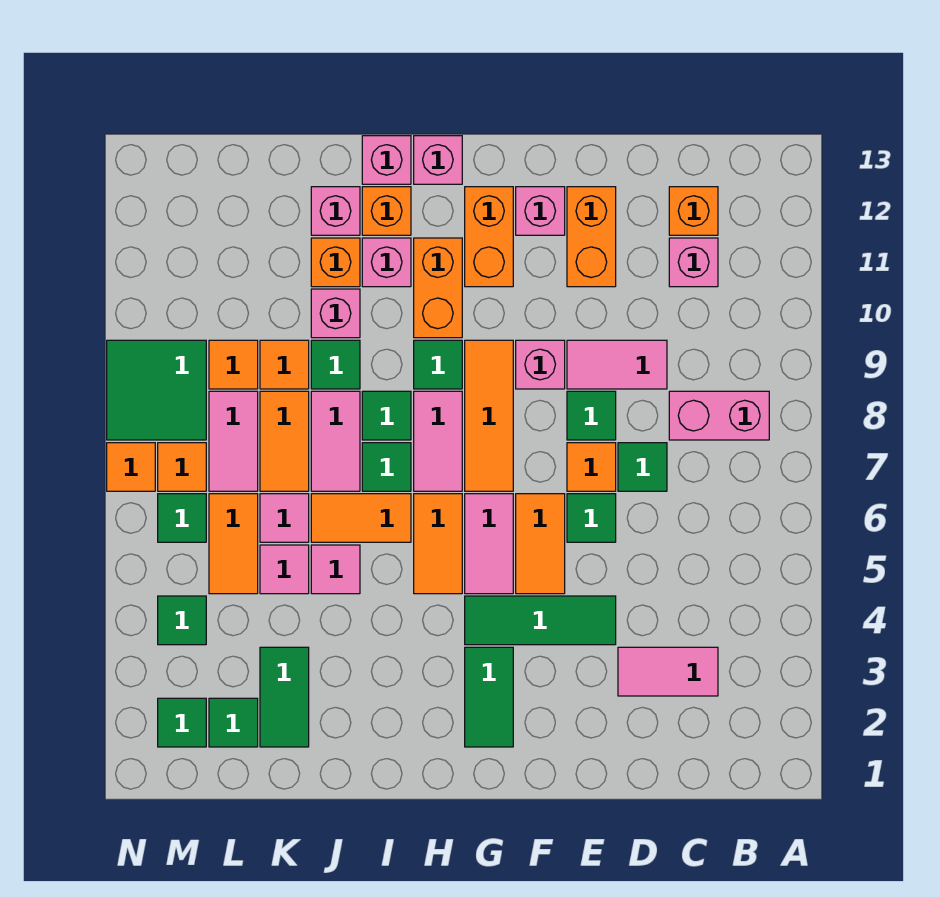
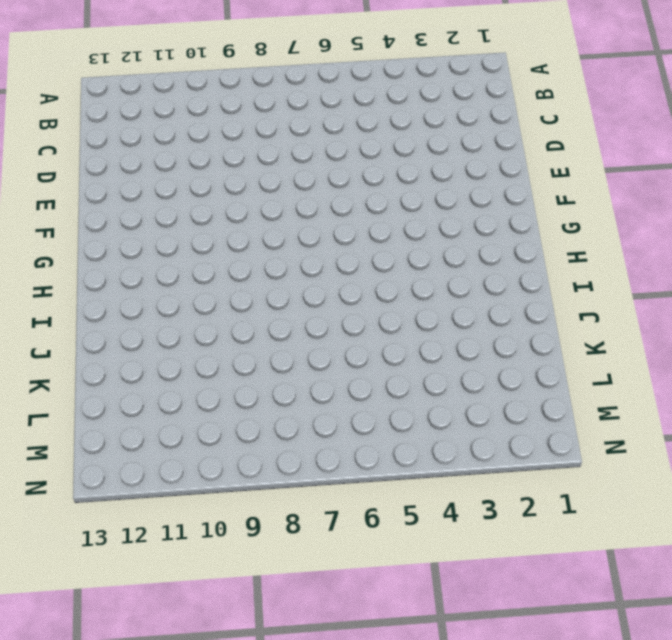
none -> pink 1x2 brick [669,391,769,440]
none -> pink 1x2 tile [618,647,718,696]
none -> pink 1x1 brick [669,238,718,287]
none -> orange 1x1 brick [669,187,718,235]

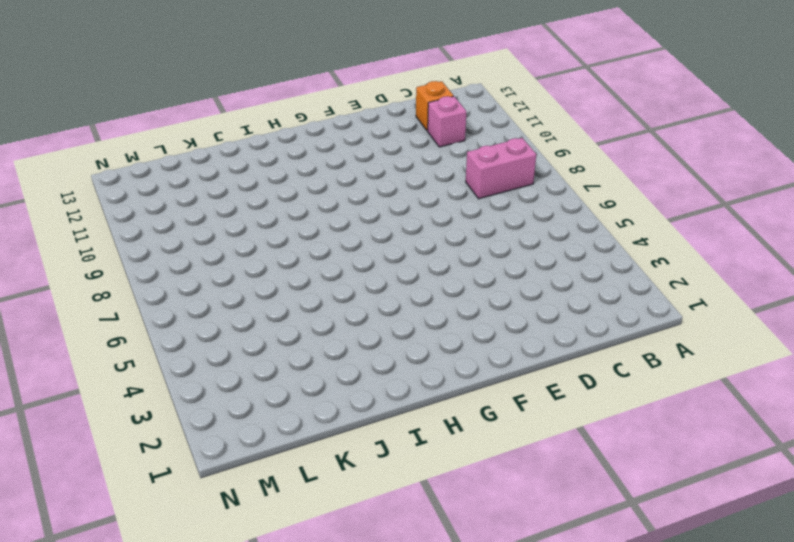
none -> pink 1x2 tile [618,647,718,696]
none -> green 1x1 tile [618,443,667,491]
none -> pink 1x2 tile [567,340,667,389]
none -> green 1x3 tile [465,596,616,645]

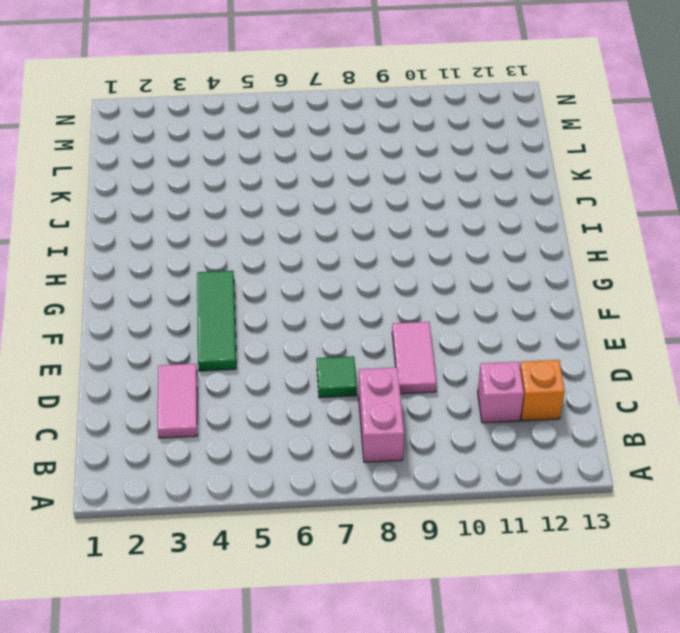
none -> green 1x1 tile [567,494,616,542]
none -> orange 1x1 tile [567,443,616,491]
none -> green 1x1 tile [567,391,616,440]
none -> orange 1x2 brick [567,187,616,287]

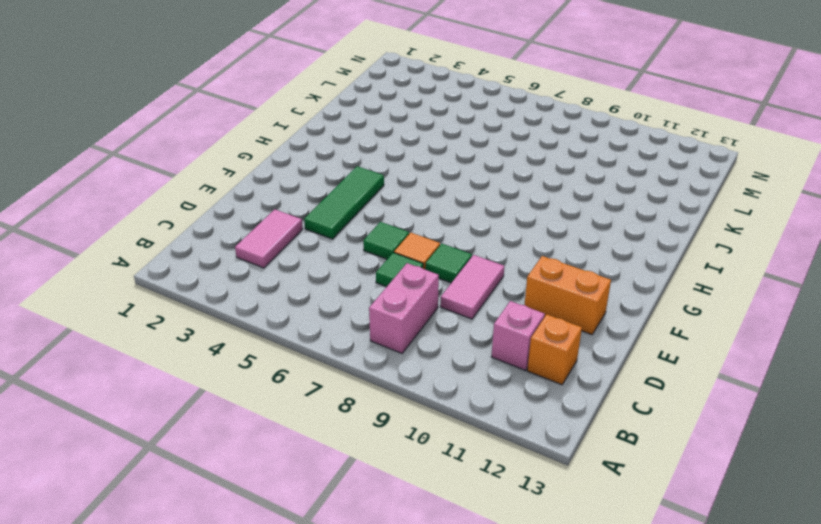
none -> orange 1x2 tile [516,494,565,594]
none -> pink 1x1 brick [516,340,565,389]
none -> pink 1x1 brick [516,187,565,235]
none -> green 1x2 tile [465,647,513,747]

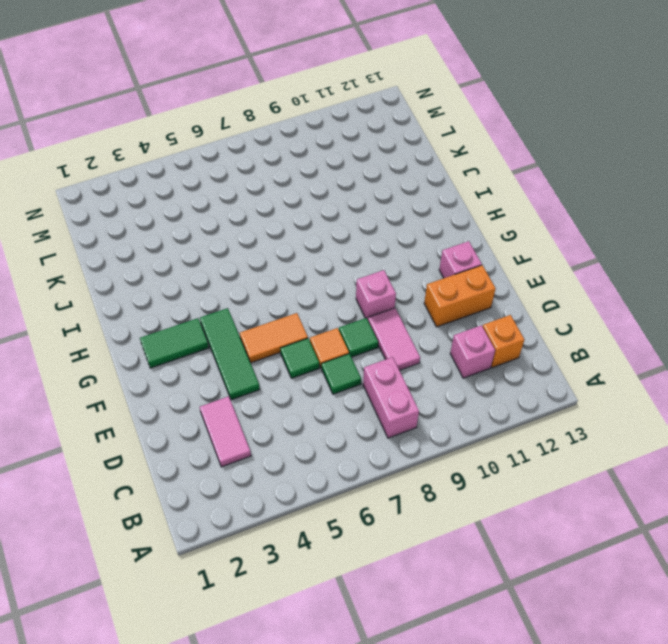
none -> pink 1x2 tile [465,494,513,594]
none -> orange 1x3 tile [465,340,513,491]
none -> orange 1x2 brick [465,187,513,287]
none -> orange 1x2 tile [414,494,462,594]

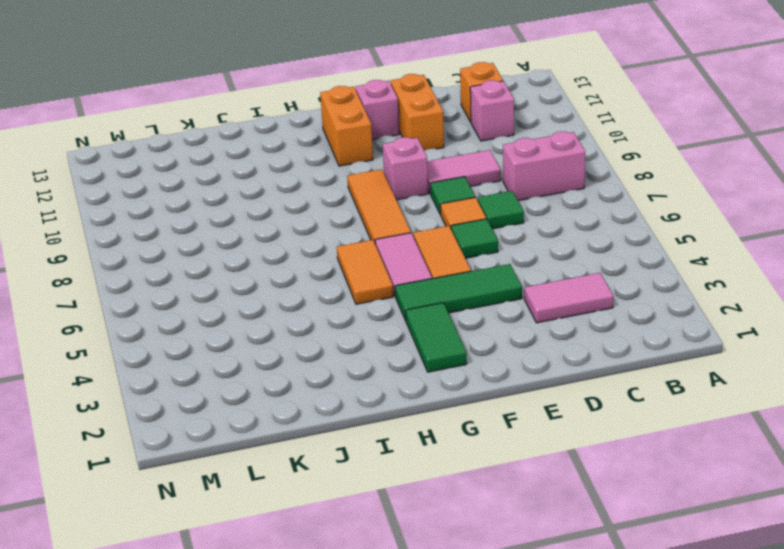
none -> pink 1x2 tile [414,391,462,491]
none -> green 1x1 tile [414,340,462,389]
none -> orange 1x2 brick [414,238,462,338]
none -> pink 1x1 brick [414,136,462,184]

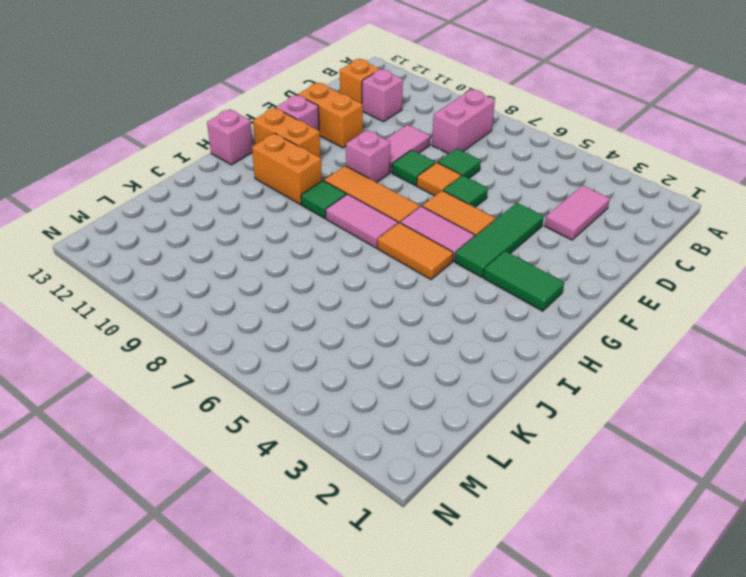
none -> orange 1x2 tile [311,494,411,542]
none -> green 1x1 tile [362,443,411,491]
none -> green 1x1 tile [362,391,411,440]
none -> pink 1x1 brick [362,238,411,287]

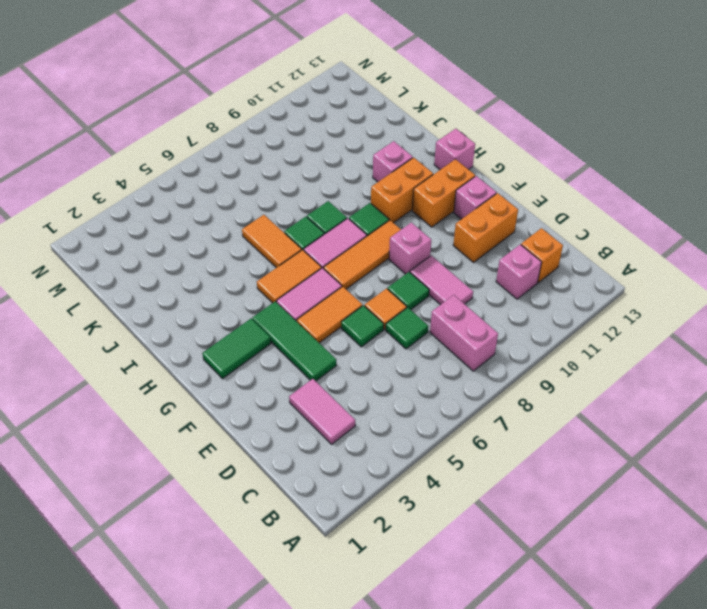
none -> orange 1x1 brick [362,187,411,235]
none -> pink 1x1 brick [362,136,411,184]
none -> pink 1x1 tile [311,545,360,594]
none -> pink 1x2 tile [311,391,360,491]

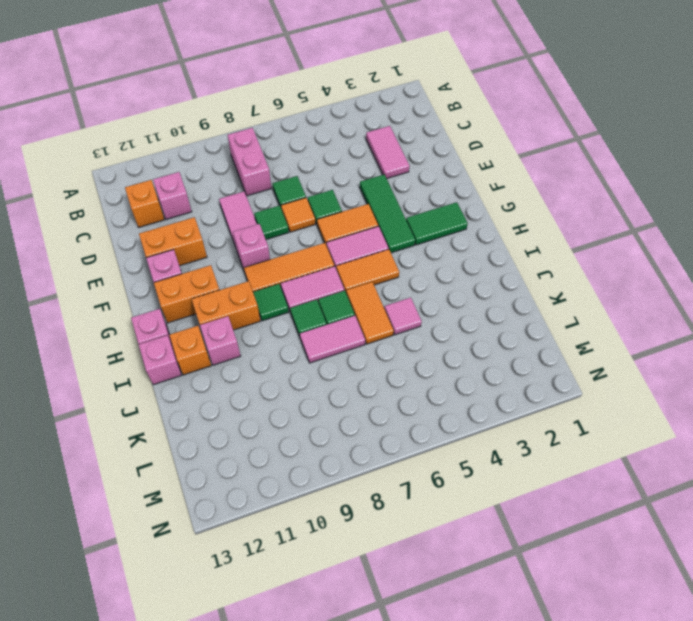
none -> green 1x1 tile [311,340,360,389]
none -> pink 1x1 brick [311,289,360,338]
none -> orange 1x1 brick [311,238,360,287]
none -> pink 1x1 brick [311,187,360,235]

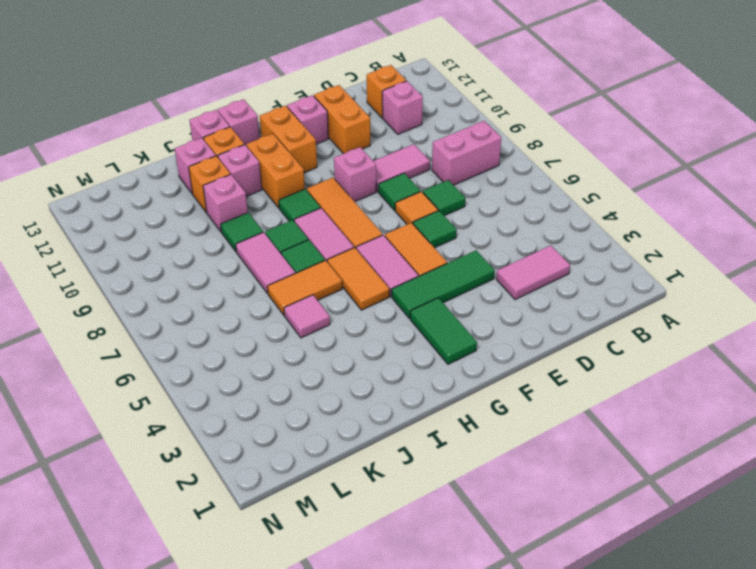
none -> green 1x2 tile [260,647,309,747]
none -> pink 1x1 tile [260,545,309,594]
none -> pink 1x1 tile [260,494,309,542]
none -> orange 1x2 tile [260,391,309,491]

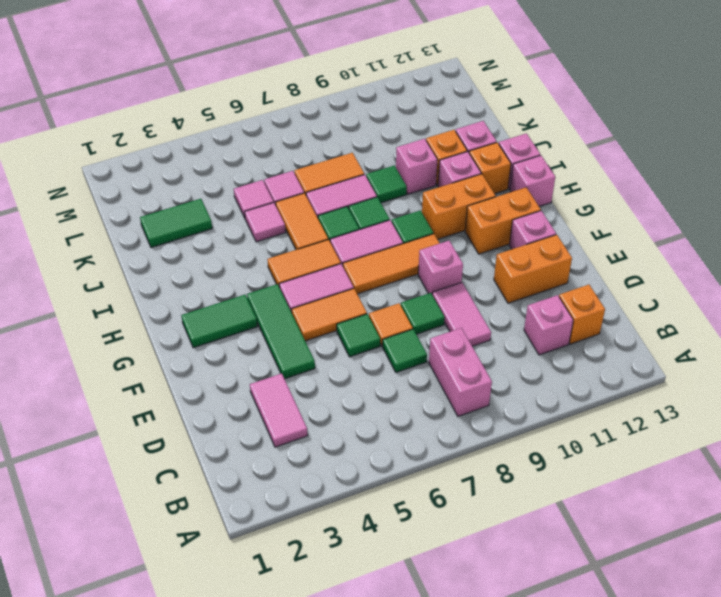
none -> orange 1x1 tile [260,340,309,389]
none -> green 1x1 tile [209,698,258,747]
none -> orange 1x2 tile [209,494,258,594]
none -> pink 1x2 tile [209,391,258,491]

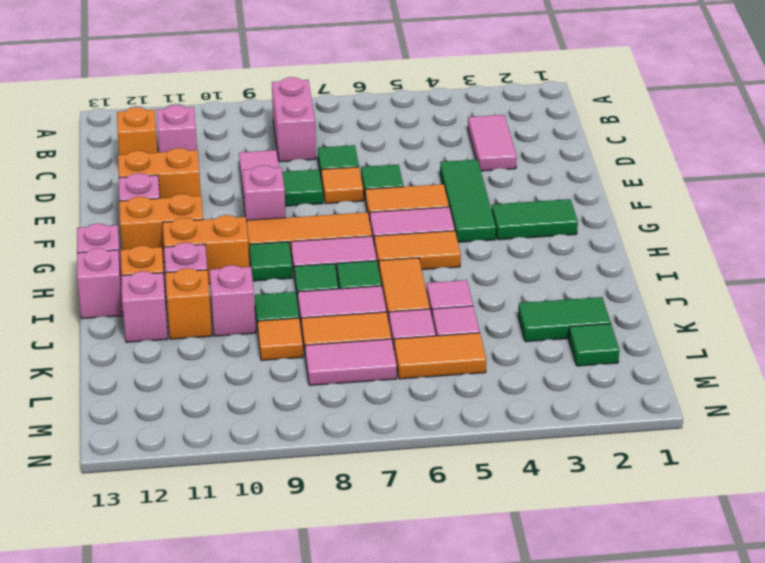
none -> orange 1x1 tile [209,340,258,389]
none -> green 1x1 tile [158,698,206,747]
none -> green 1x1 tile [158,596,206,645]
none -> green 1x1 tile [158,494,206,542]

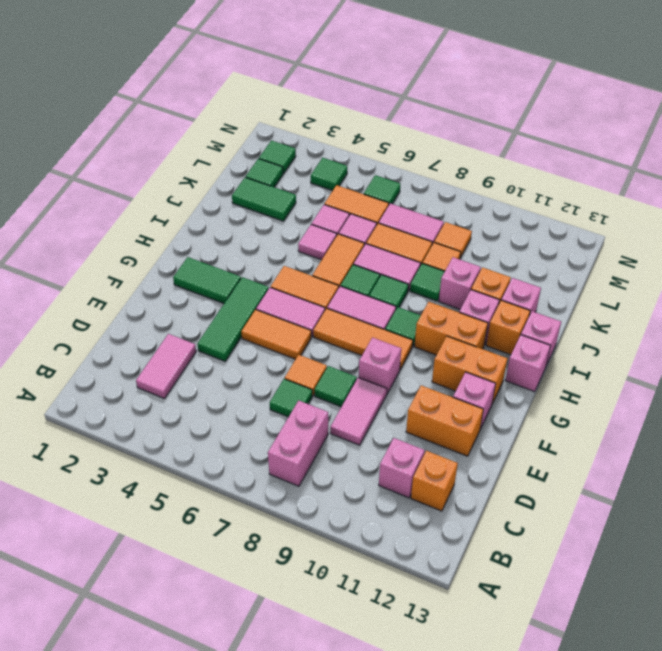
none -> green 1x1 tile [567,494,616,542]
none -> orange 1x1 tile [158,443,206,491]
none -> green 2x2 tile [107,340,206,440]
none -> orange 1x1 tile [107,443,155,491]

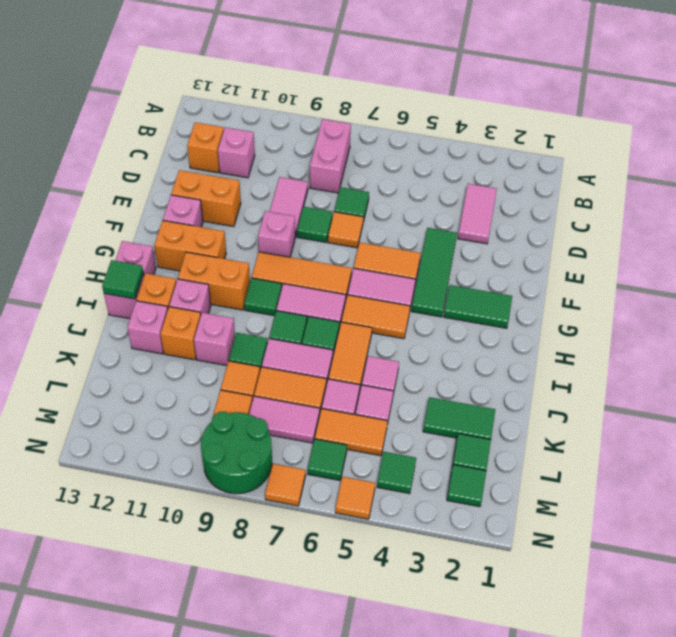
green 1x1 tile [102,260,143,299] -> green 1x1 tile moved to [567,494,616,542]
green 2x2 round brick [201,412,272,494] -> green 2x2 tile [107,340,206,440]
orange 1x1 tile [335,477,375,519] -> orange 1x1 tile moved to [158,443,206,491]

